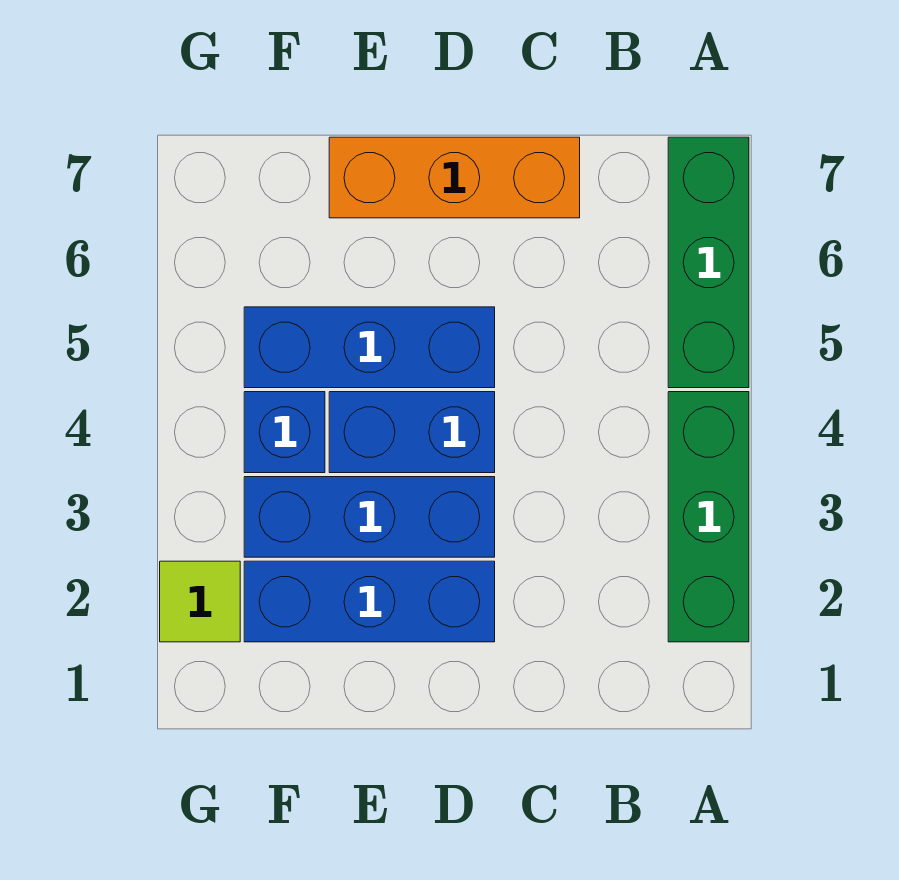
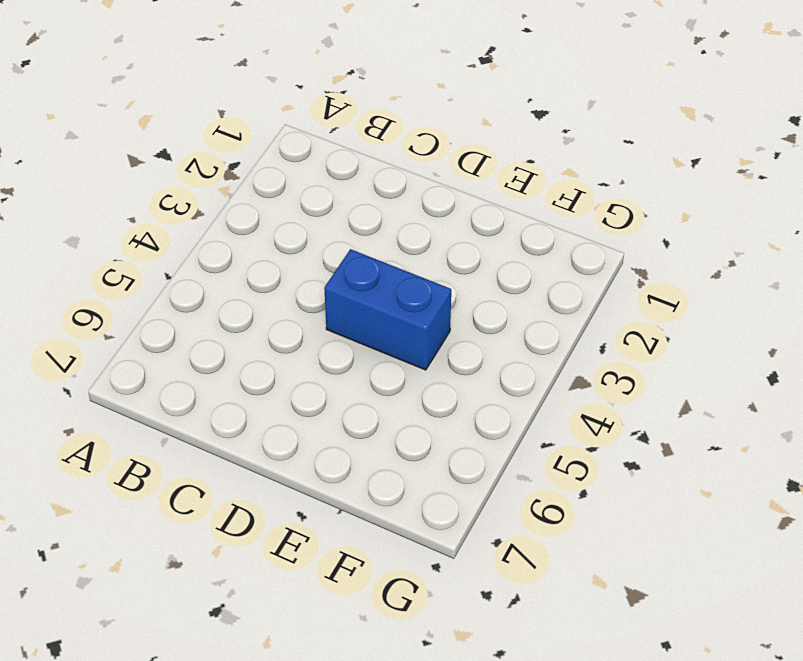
none -> green 1x3 brick [668,392,749,642]
none -> green 1x3 brick [668,137,749,388]

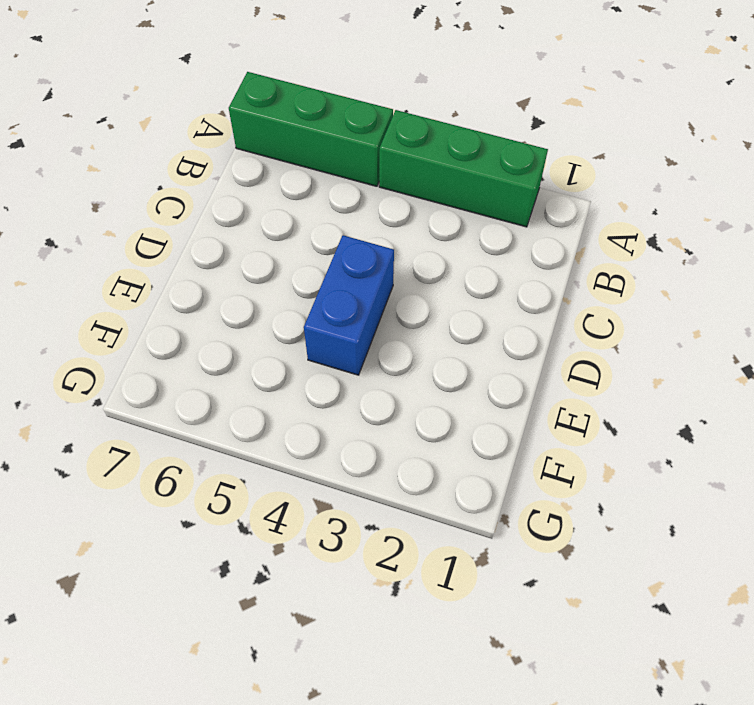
none -> orange 1x3 brick [329,137,580,218]
none -> blue 1x3 brick [244,561,495,642]

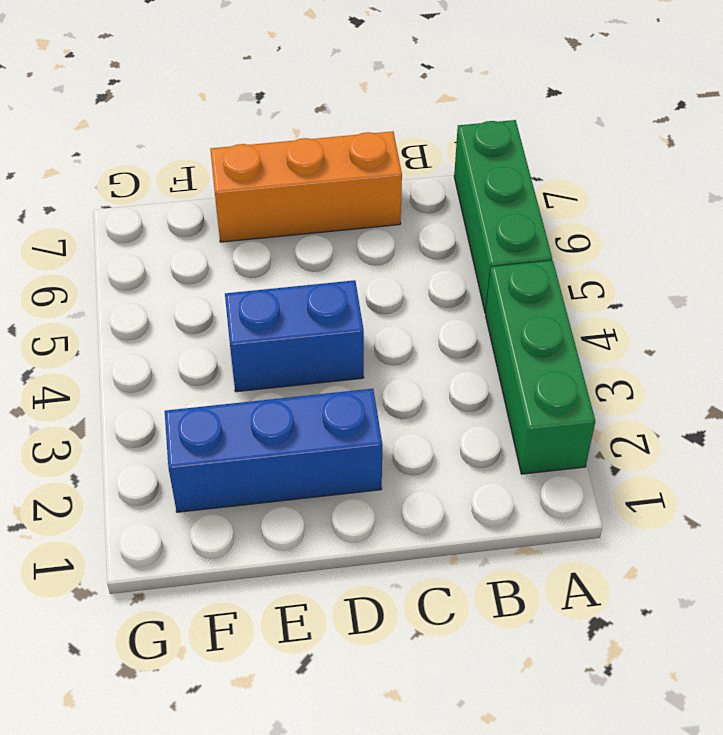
none -> blue 1x3 brick [244,477,495,557]
none -> blue 1x3 brick [244,307,495,388]

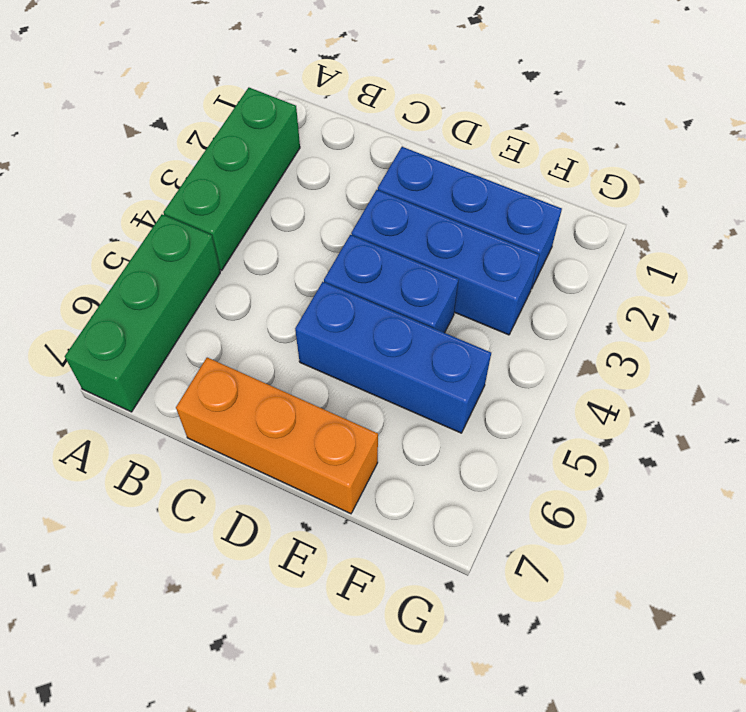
none -> blue 1x1 brick [244,392,325,473]
none -> lime 1x1 tile [160,561,240,642]

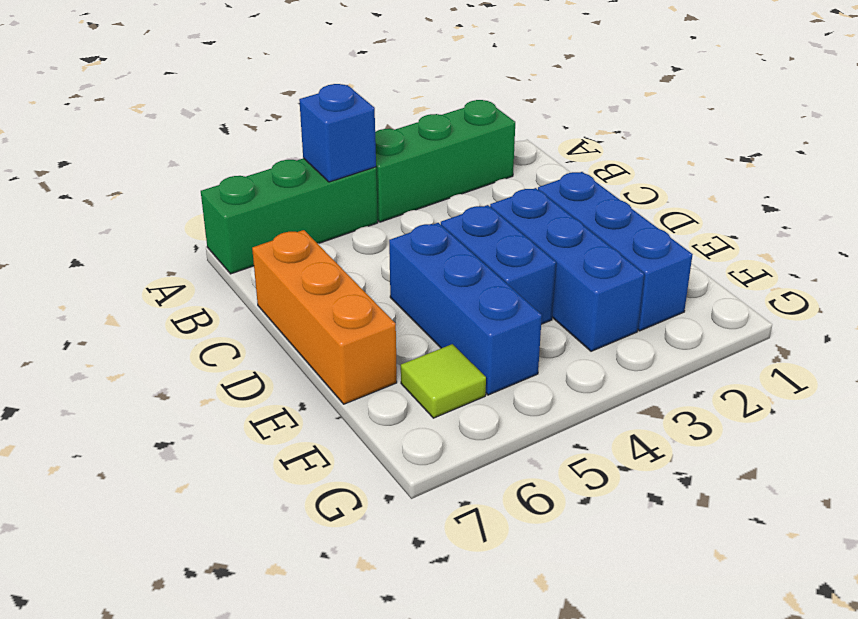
blue 1x1 brick [299,84,376,182] -> blue 1x1 brick moved to [244,392,325,473]
lime 1x1 tile [401,344,486,418] -> lime 1x1 tile moved to [160,561,240,642]

